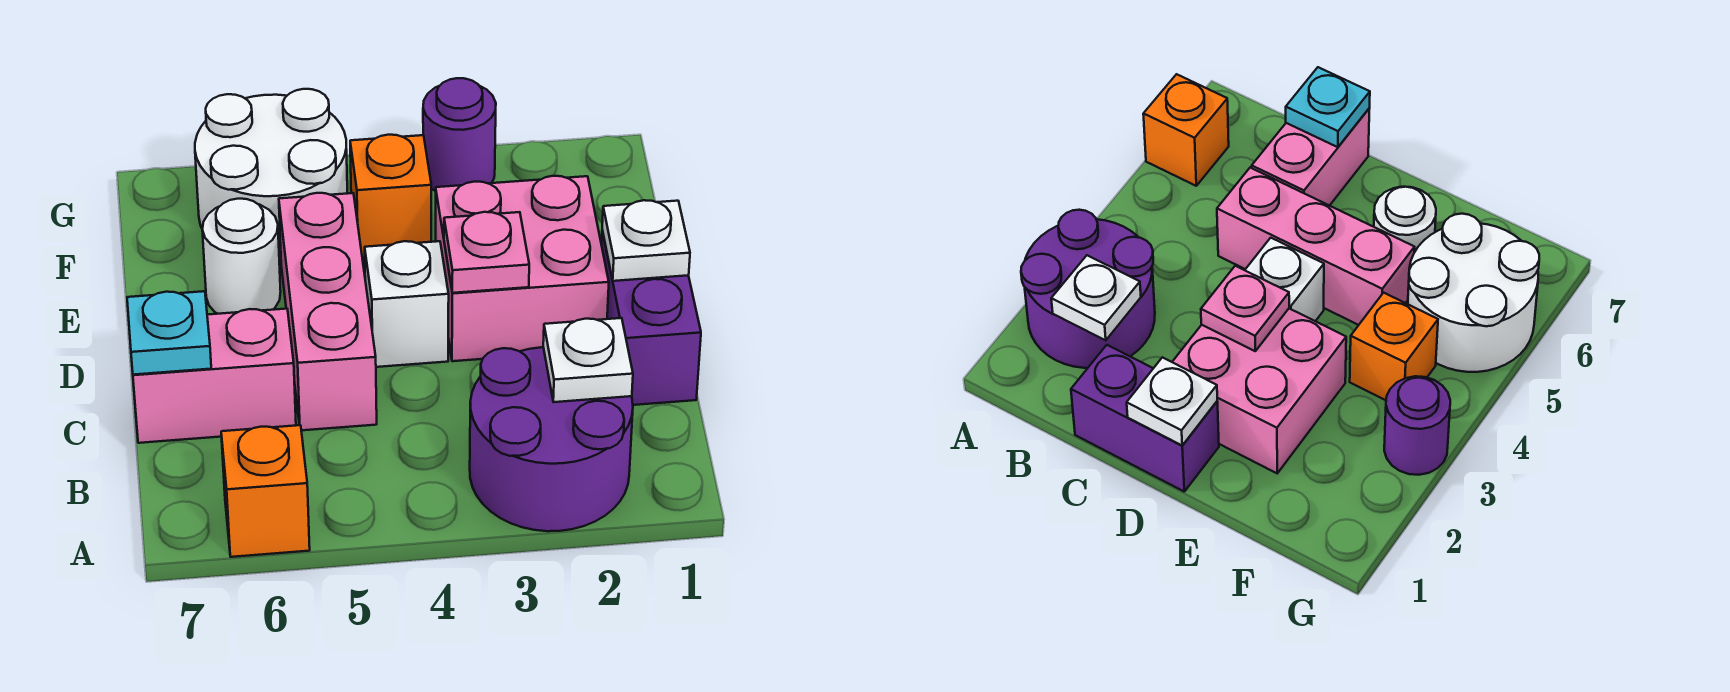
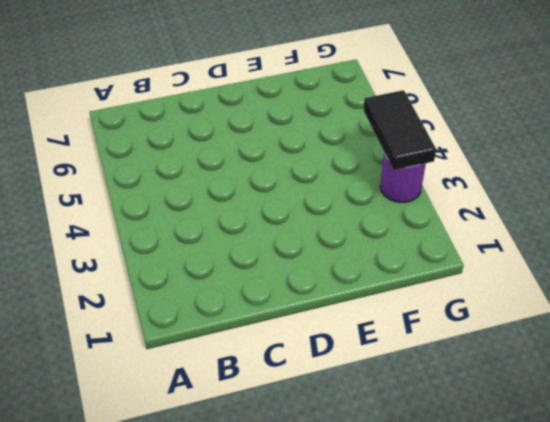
black 1x2 tile [363,90,436,170] -> none
none -> purple 2x2 round brick [470,347,633,531]
none -> orange 1x1 brick [221,425,310,557]
none -> purple 1x2 brick [602,230,701,405]

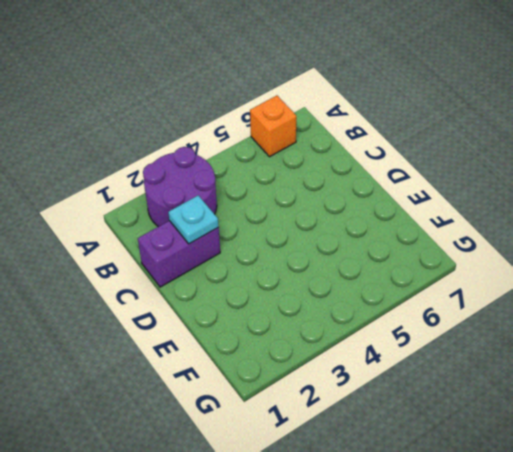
purple 1x2 brick [138,221,220,287] -> purple 1x2 brick turned to [602,230,701,405]
cyan 1x1 plate [168,195,219,244] -> cyan 1x1 plate moved to [127,291,211,375]
none -> pink 1x3 brick [279,193,377,430]
none -> pink 1x2 brick [133,309,296,443]
none -> pink 2x2 brick [436,176,609,361]

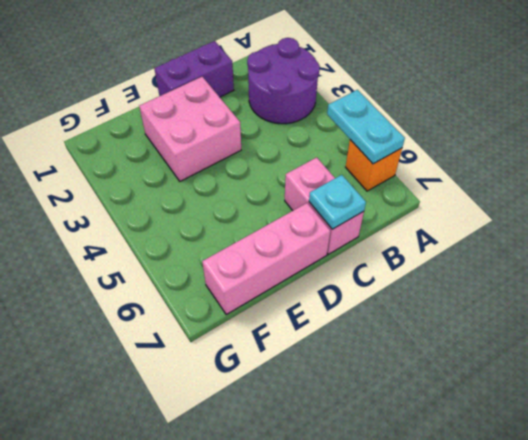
cyan 1x2 plate [327,90,405,164] -> none
pink 1x3 brick [202,203,330,314] -> pink 1x3 brick moved to [279,193,377,430]
none -> white 1x1 brick [365,241,449,367]
none -> white 1x1 round brick [202,199,281,314]
none -> orange 1x1 brick [350,135,431,258]

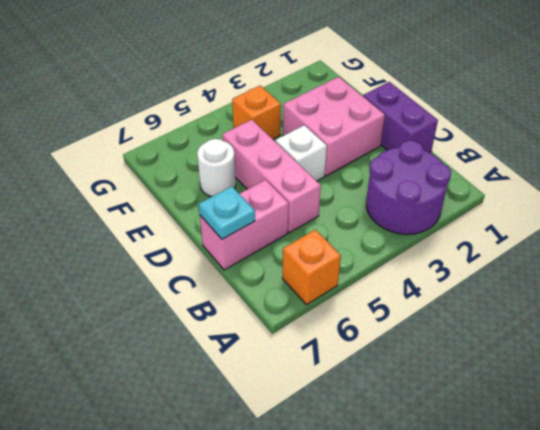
none -> white 2x2 round brick [195,89,347,264]
none -> purple 1x1 round brick [423,78,496,191]
none -> white 1x1 plate [543,318,633,402]

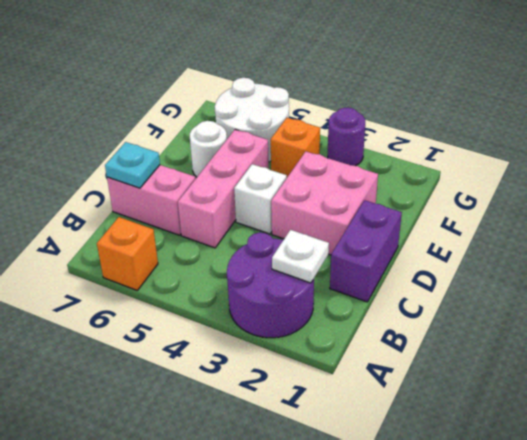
none -> white 1x1 plate [602,200,690,281]
none -> pink 1x1 plate [444,212,529,293]

